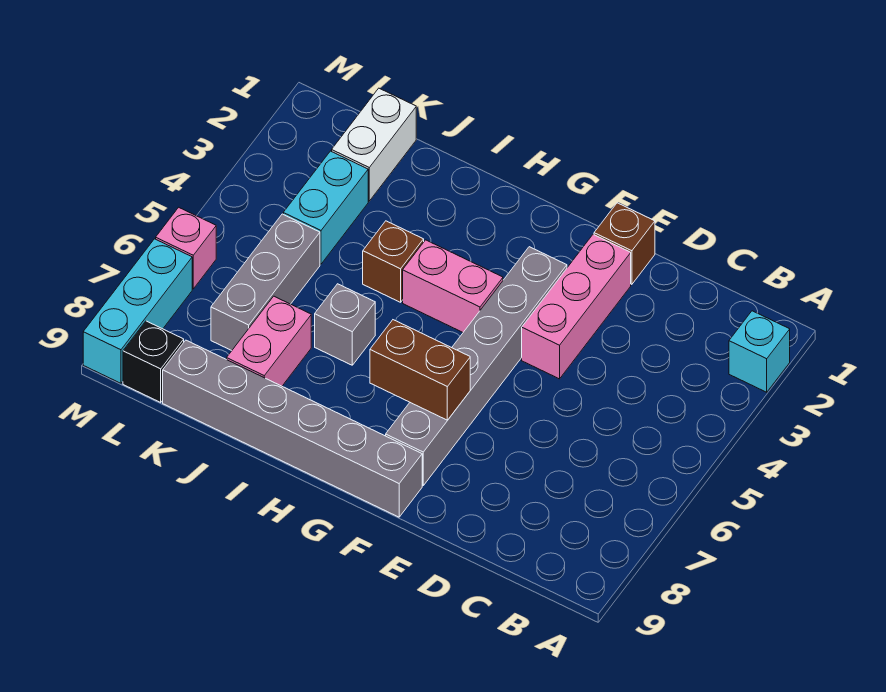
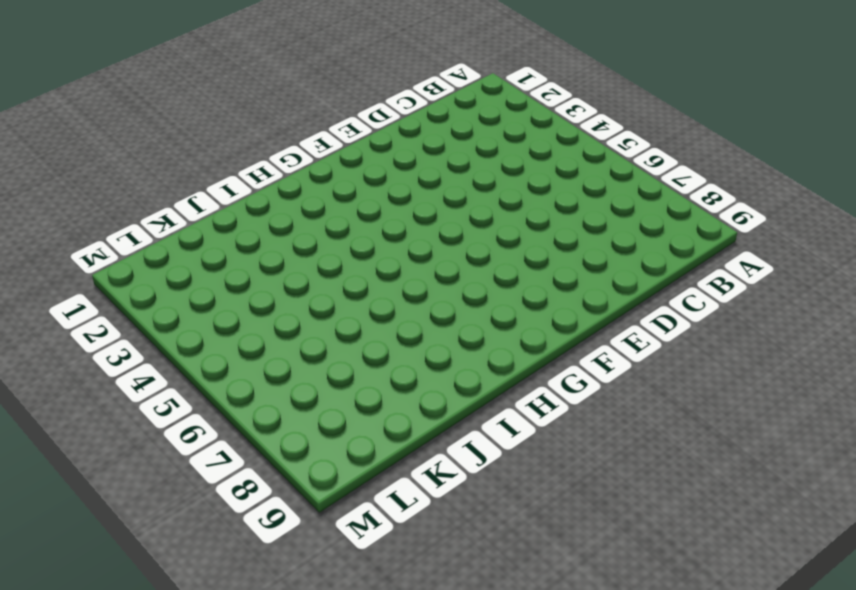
none -> cyan 1x1 brick [729,311,790,392]
none -> brown 1x1 brick [594,203,655,284]
none -> pink 1x3 brick [522,234,631,379]

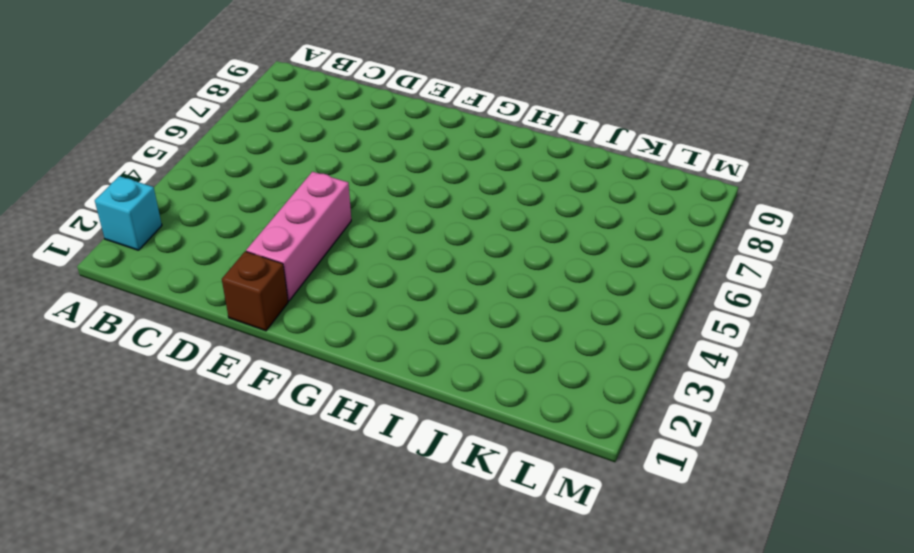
none -> grey 1x6 brick [386,247,567,485]
none -> grey 1x6 brick [163,340,422,517]
none -> pink 1x2 brick [403,240,503,332]

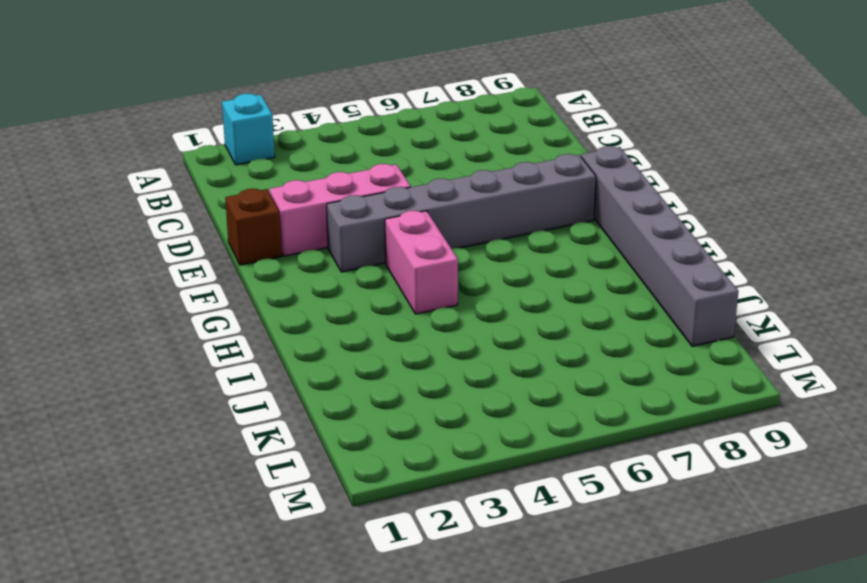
none -> brown 1x1 brick [363,221,424,302]
none -> grey 1x1 brick [315,284,375,365]
none -> pink 1x2 brick [227,296,311,386]

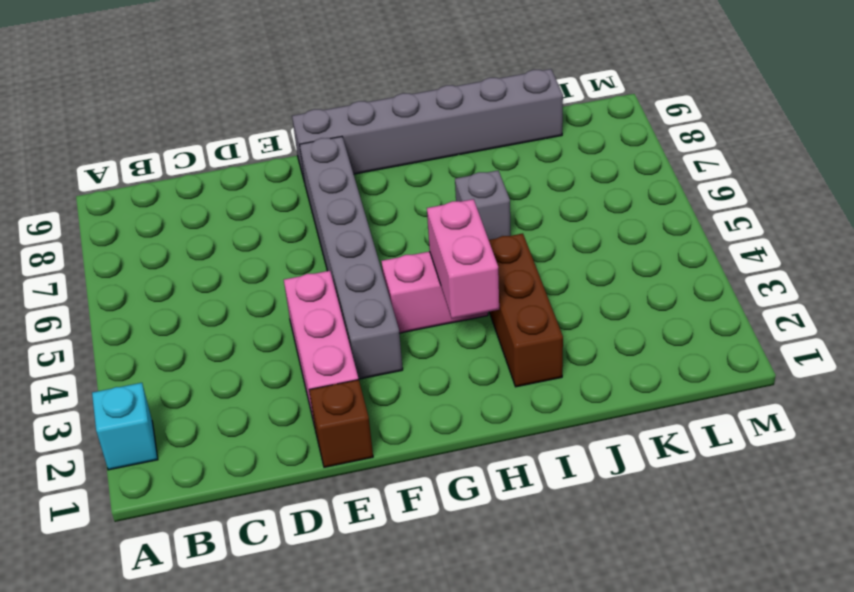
pink 1x2 brick [427,199,499,319] -> pink 1x2 brick moved to [227,296,311,386]
brown 1x3 brick [489,234,563,387] -> brown 1x1 brick [363,221,424,302]
none -> white 1x2 brick [332,88,416,201]
none -> cyan 1x2 brick [283,151,368,264]
none -> grey 1x3 brick [211,214,320,351]

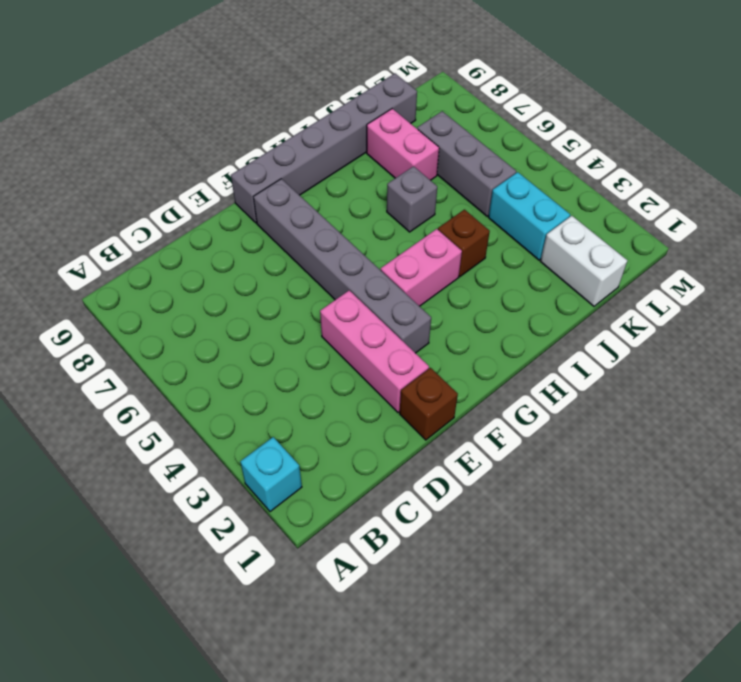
none -> black 1x1 brick [123,321,184,402]
none -> pink 1x1 brick [156,207,216,289]
none -> cyan 1x3 brick [83,239,192,383]

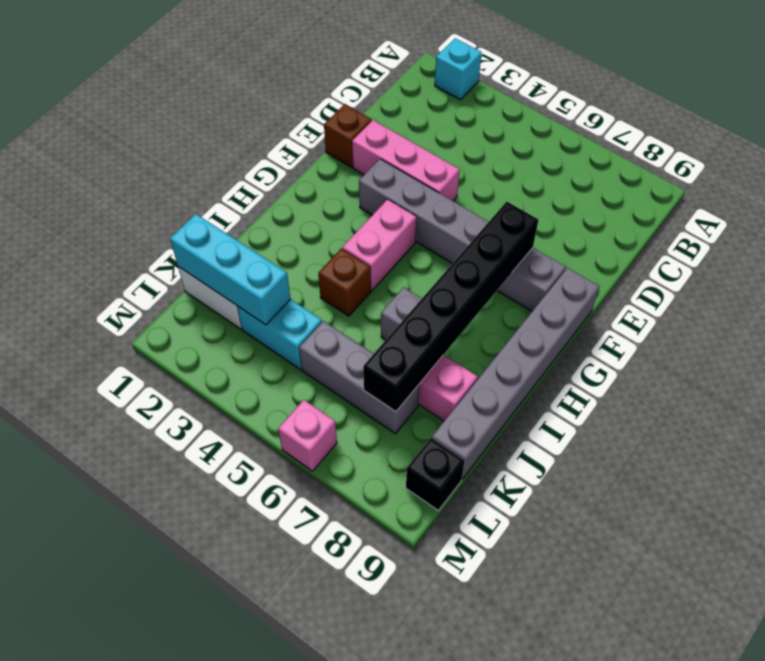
black 1x6 brick [363,202,538,412] -> brown 1x2 brick [370,320,470,420]
cyan 1x3 brick [170,214,291,325] -> cyan 1x3 brick moved to [83,239,192,383]

